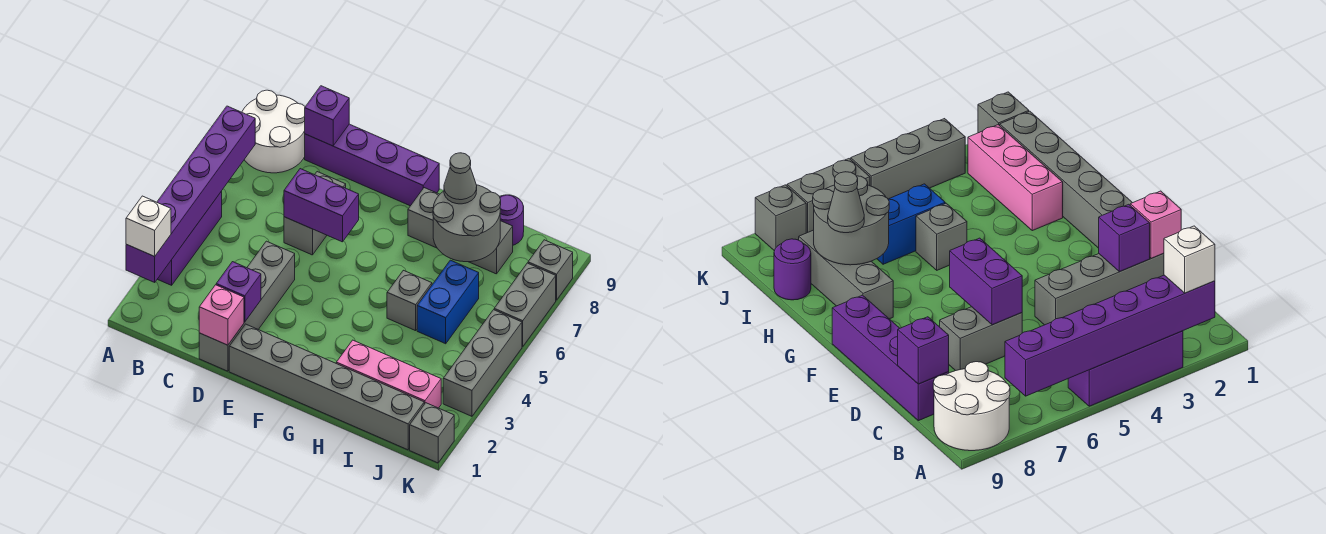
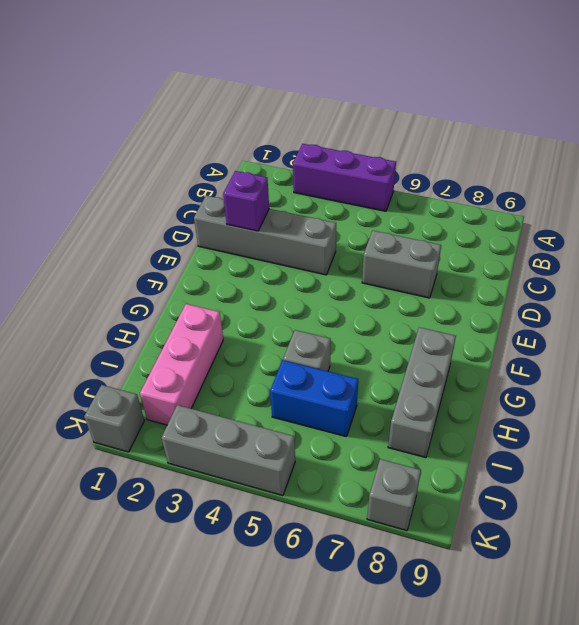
none -> white 2x2 round brick [242,90,305,173]
none -> purple 1x4 brick [305,124,439,206]
none -> grey 1x6 brick [229,324,424,450]

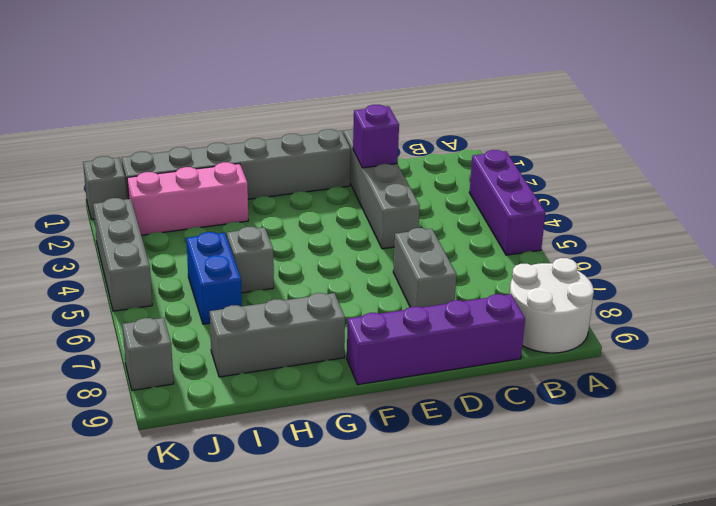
none -> purple 1x1 round brick [500,195,524,245]
none -> grey 1x2 brick [494,263,556,347]
none -> purple 1x6 brick [126,106,255,282]

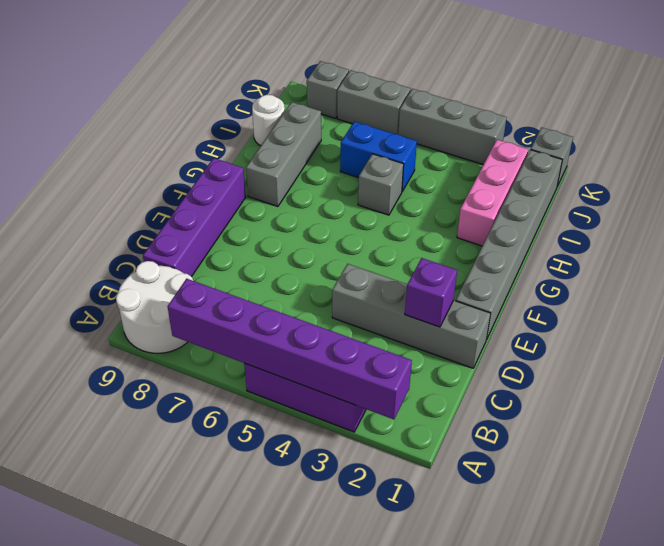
white 1x1 round brick [252,95,285,146] -> purple 1x1 round brick [500,195,524,245]
none -> grey 1x2 brick [284,172,346,255]
none -> purple 1x1 brick [305,86,349,146]
none -> pink 1x1 brick [199,285,244,345]

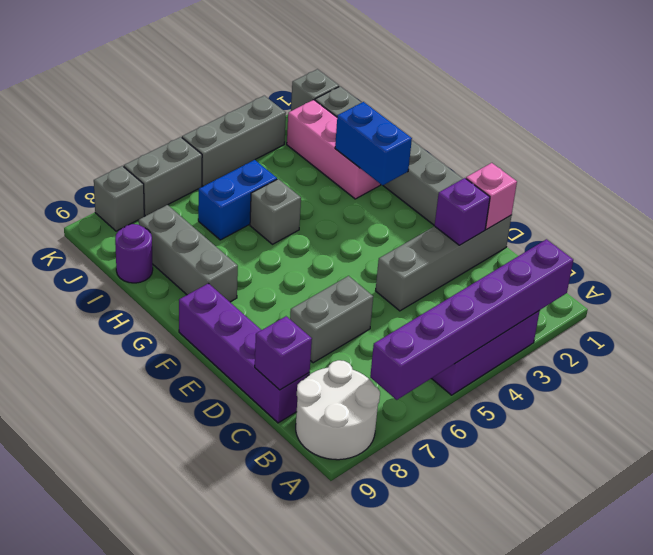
blue 1x2 brick [335,102,412,185] -> none
none -> purple 1x2 brick [284,169,359,242]
none -> grey 2x2 round brick [433,185,501,262]
none -> white 1x1 brick [126,196,171,256]

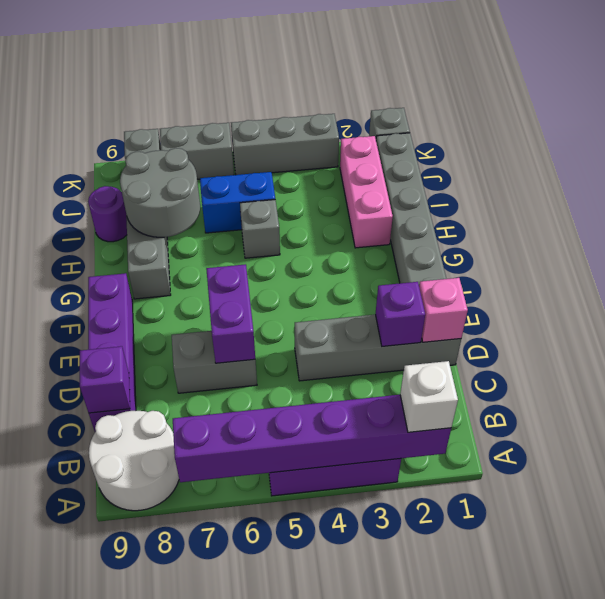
none -> grey 1x1 cone [444,153,477,204]

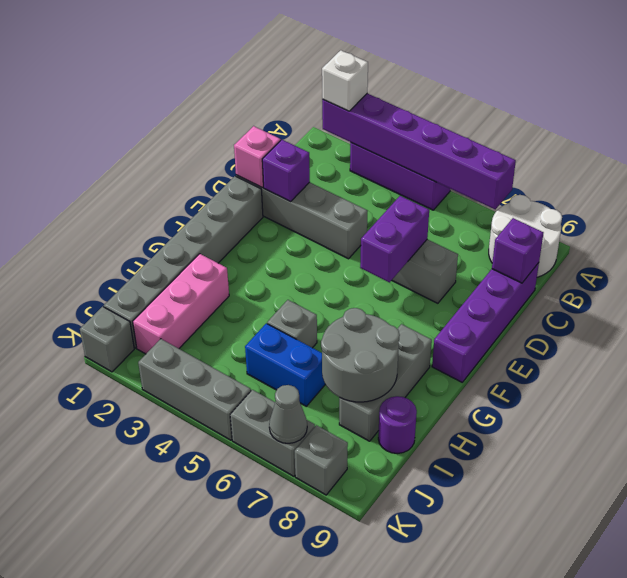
grey 1x1 cone [269,385,307,443] -> grey 1x1 cone moved to [444,153,477,204]

